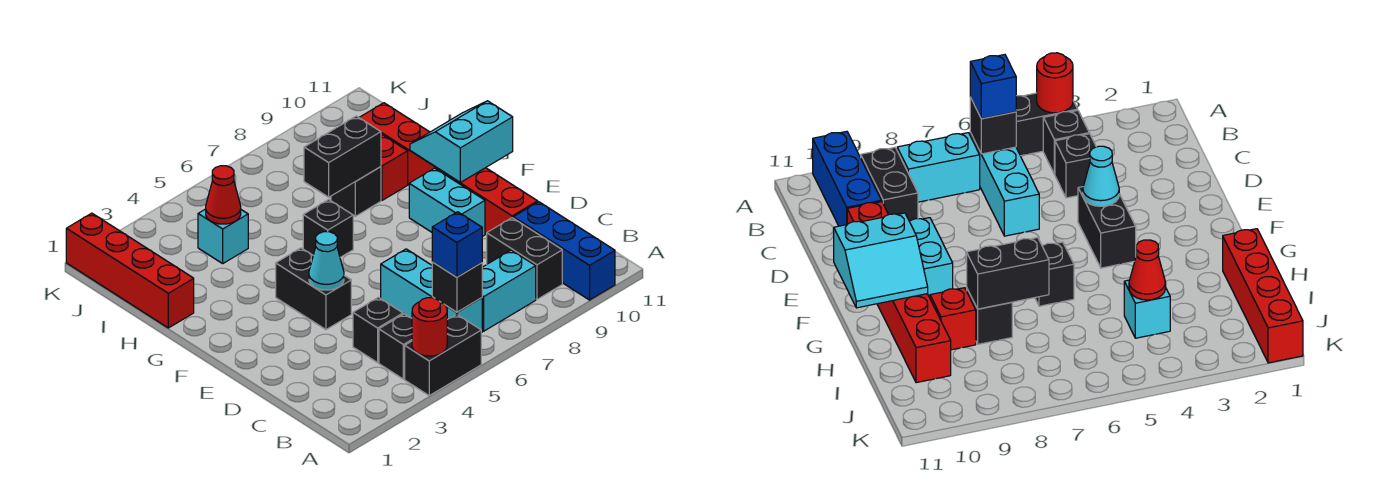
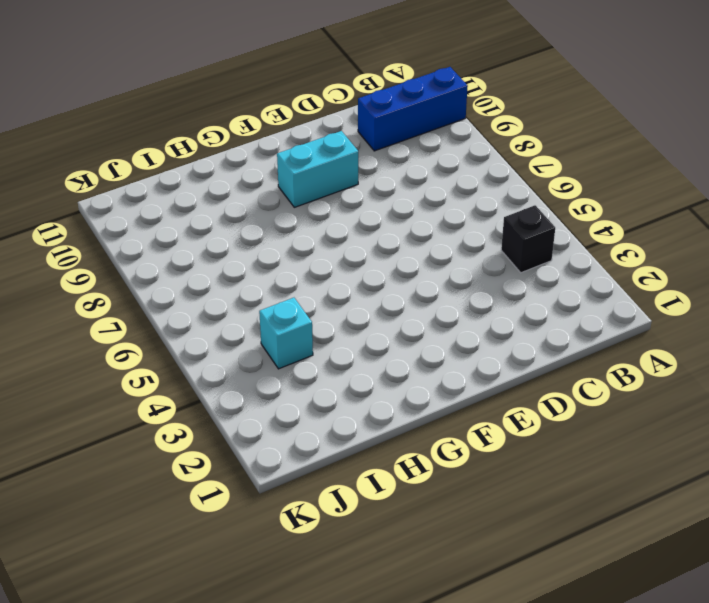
none -> black 1x2 brick [405,314,481,395]
none -> cyan 1x3 brick [381,249,482,333]
none -> cyan 1x2 brick [482,250,536,331]

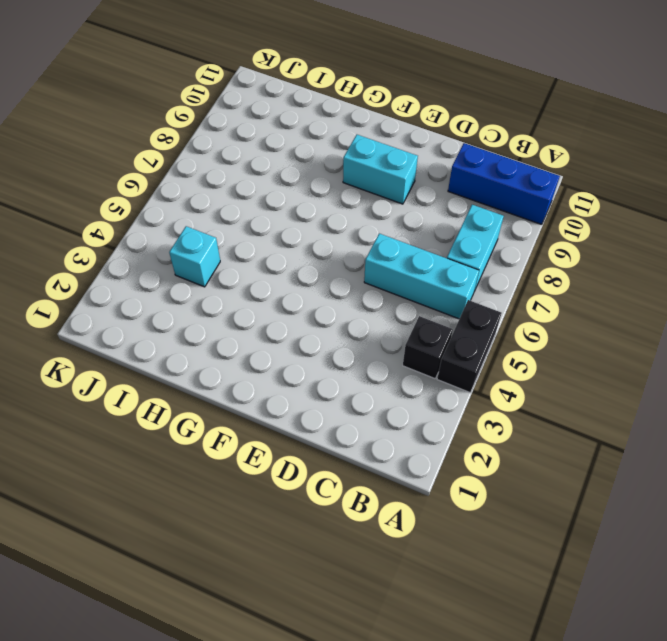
none -> black 1x2 brick [487,218,562,299]
none -> black 1x1 brick [353,297,403,363]
none -> red 1x6 brick [359,103,538,234]

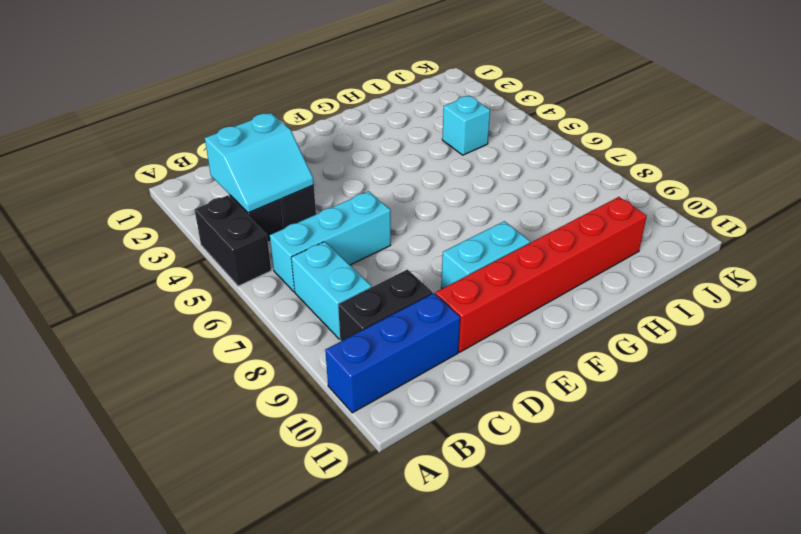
cyan 2x2 slope [205,113,314,213] -> cyan 2x2 slope turned to [410,101,513,182]
none -> black 1x2 brick [276,248,351,330]
none -> black 1x1 brick [303,199,353,257]
none -> red 1x4 brick [66,213,194,328]

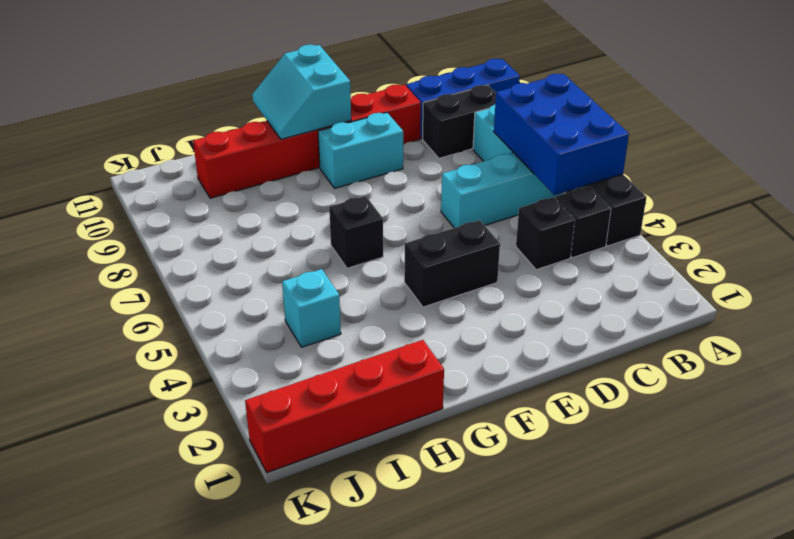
blue 2x3 brick [494,74,629,195] -> black 1x1 brick [432,262,482,312]
none -> black 1x1 brick [331,167,381,216]
none -> red 1x1 brick [381,135,408,200]
none -> red 1x1 round brick [412,298,447,356]

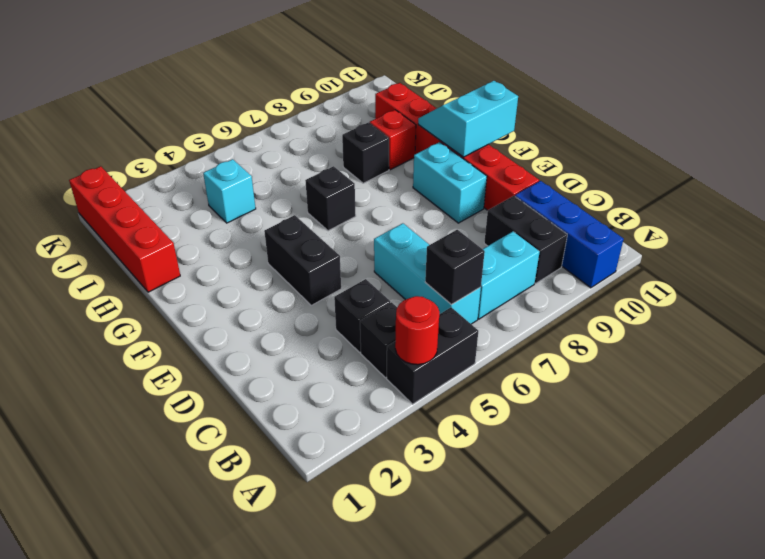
none -> cyan 1x1 cone [309,232,344,290]
none -> black 1x2 brick [304,116,381,197]
none -> red 1x1 cone [206,166,241,224]

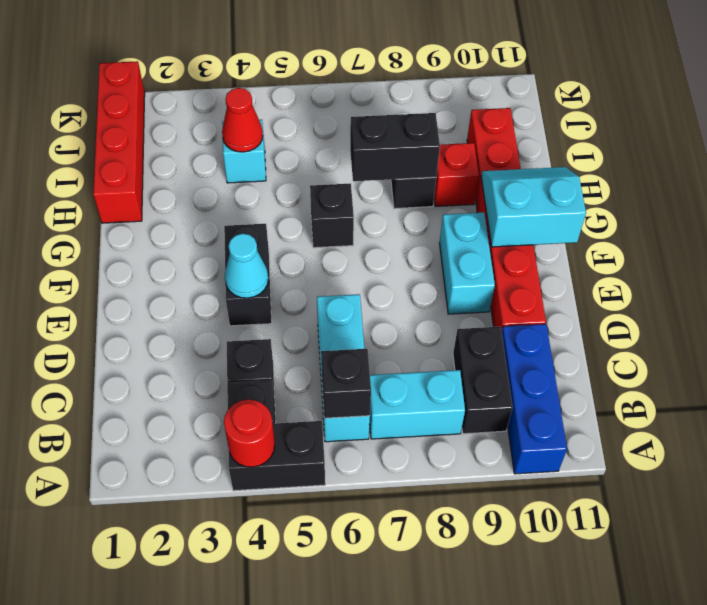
none -> blue 1x1 brick [432,212,482,277]

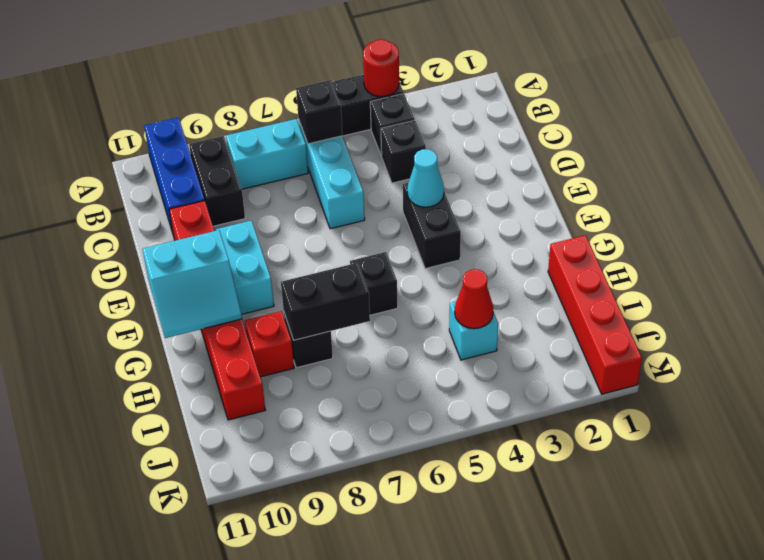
none -> blue 1x1 brick [432,212,482,277]

